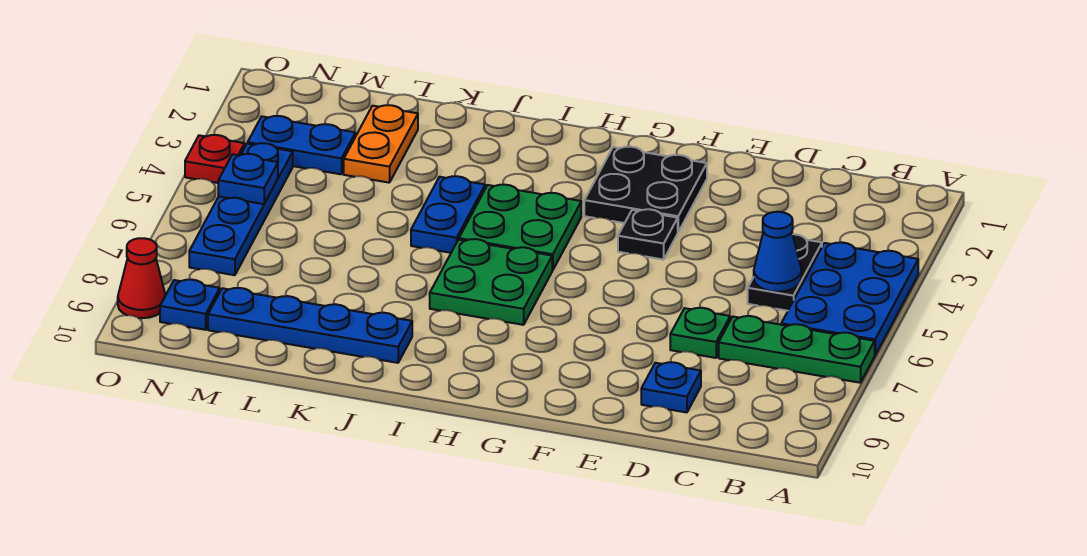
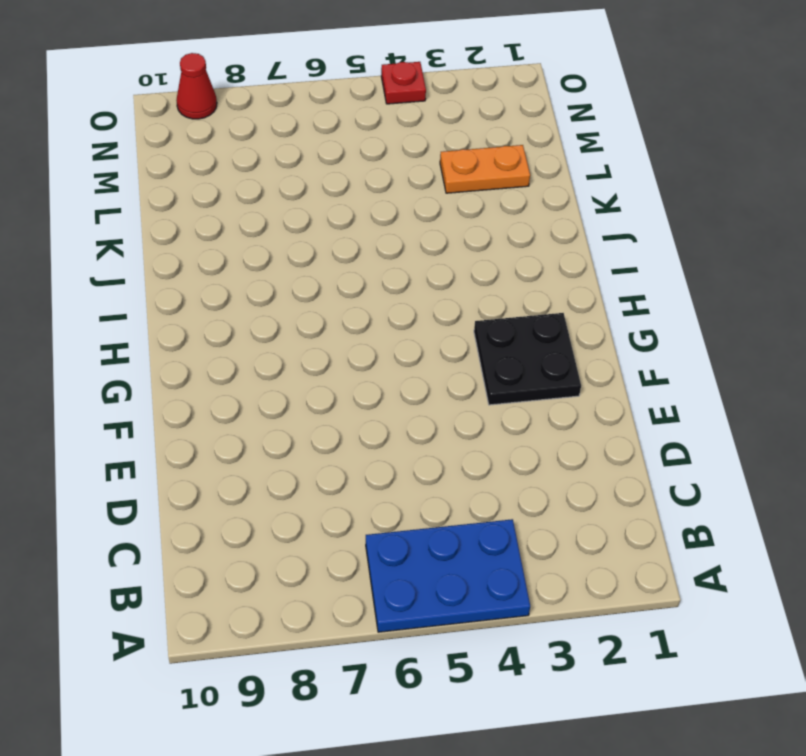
none -> green 1x3 plate [719,316,875,383]
none -> black 1x2 plate [748,234,822,311]
none -> green 1x1 plate [670,308,730,358]

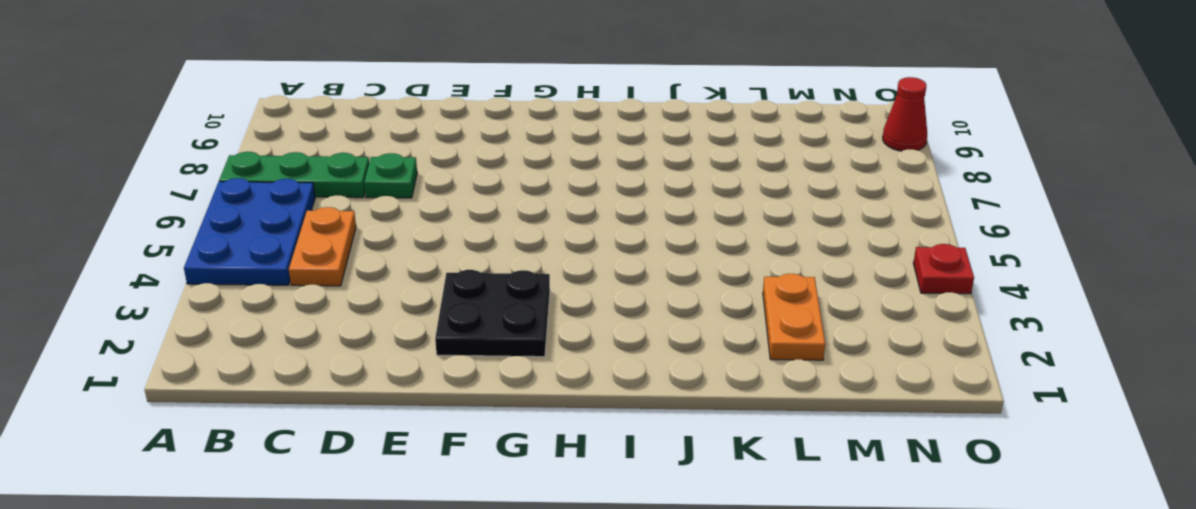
orange 1x2 plate [289,207,356,286] -> black 1x2 plate [748,234,822,311]
none -> blue 1x1 plate [641,362,701,412]
none -> black 1x1 plate [618,209,678,260]
none -> green 2x2 plate [459,185,581,270]

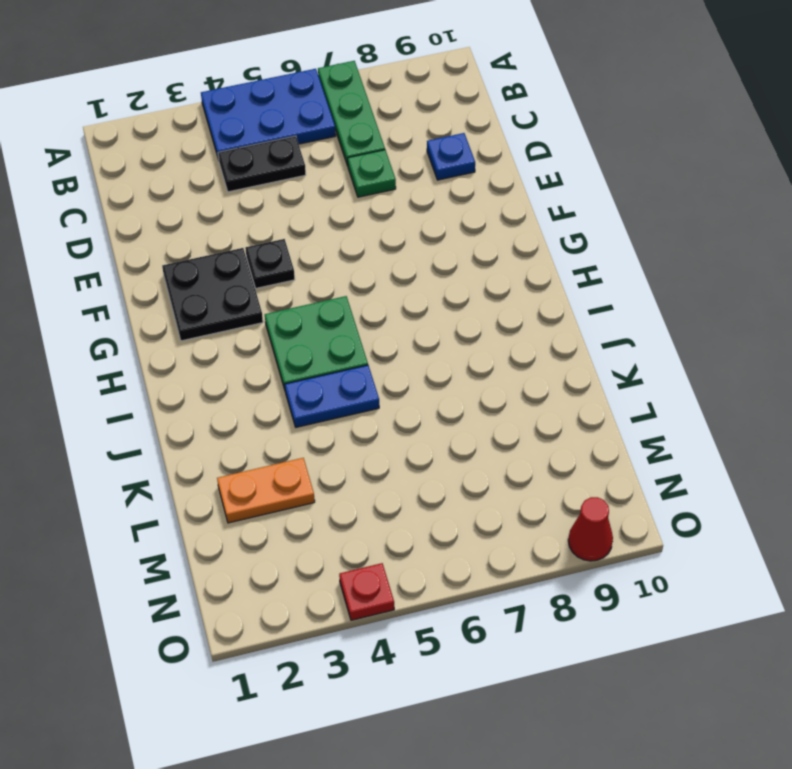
none -> green 2x2 plate [430,239,552,325]
none -> blue 1x4 plate [208,288,412,363]
none -> blue 1x2 plate [248,116,355,174]

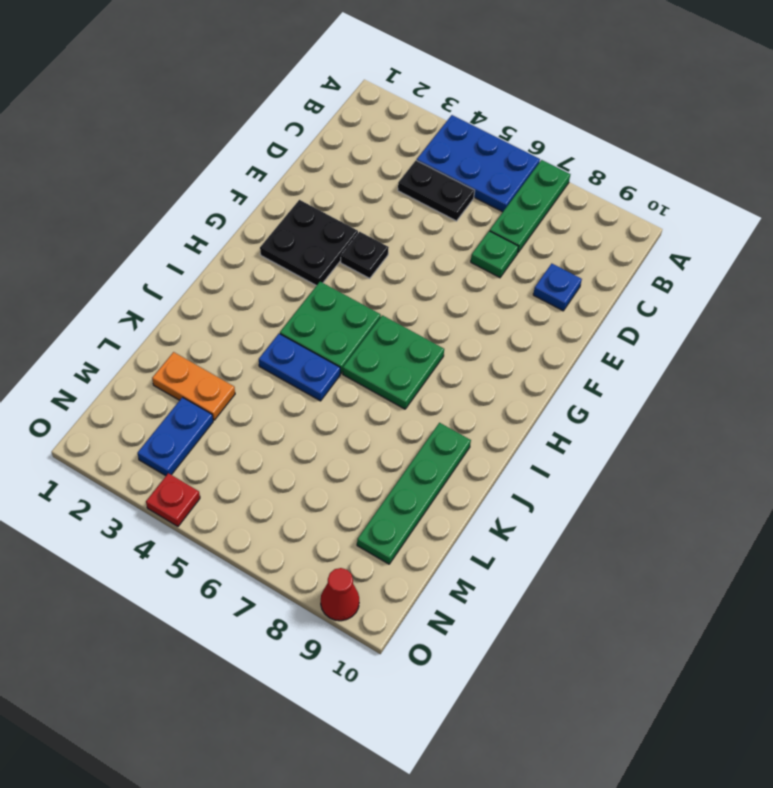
green 1x4 plate [357,423,471,564] -> blue 1x4 plate [208,288,412,363]
none -> blue 1x4 plate [189,143,293,275]
none -> blue 1x1 plate [160,280,220,330]
none -> blue 1x1 cone [754,212,802,292]

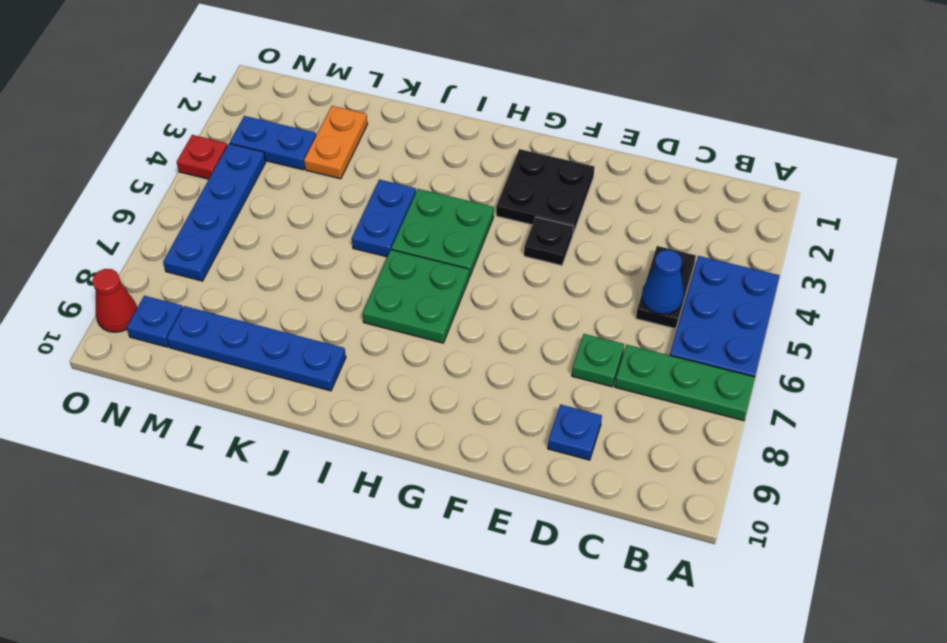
none -> blue 1x1 plate [218,154,278,204]

